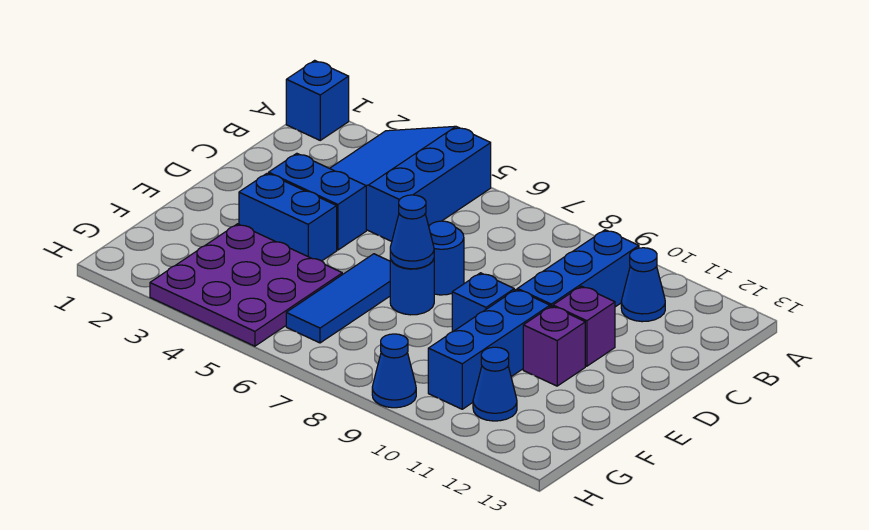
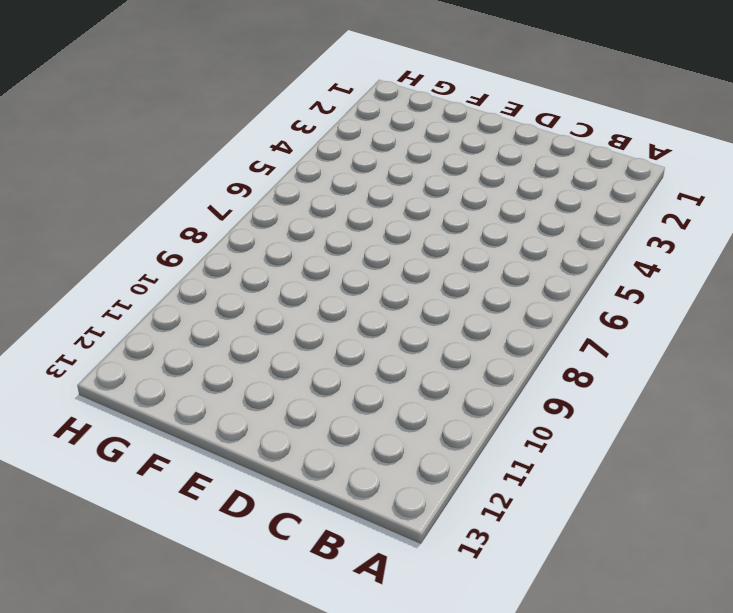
none -> blue 1x1 brick [286,60,349,140]
none -> blue 3x3 slope [330,126,491,241]
none -> blue 1x3 brick [517,230,639,307]

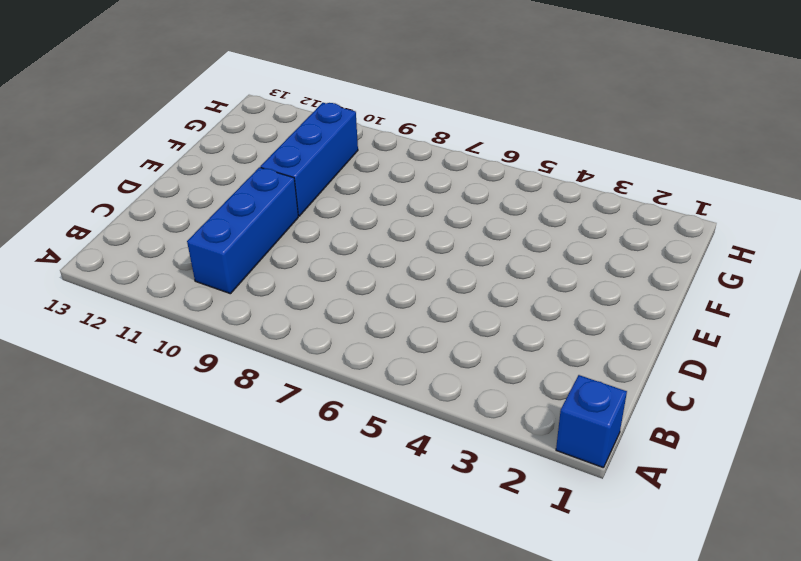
none -> blue 3x3 slope [330,126,491,241]
none -> blue 1x1 cone [621,248,665,322]
none -> blue 1x2 brick [269,153,366,250]

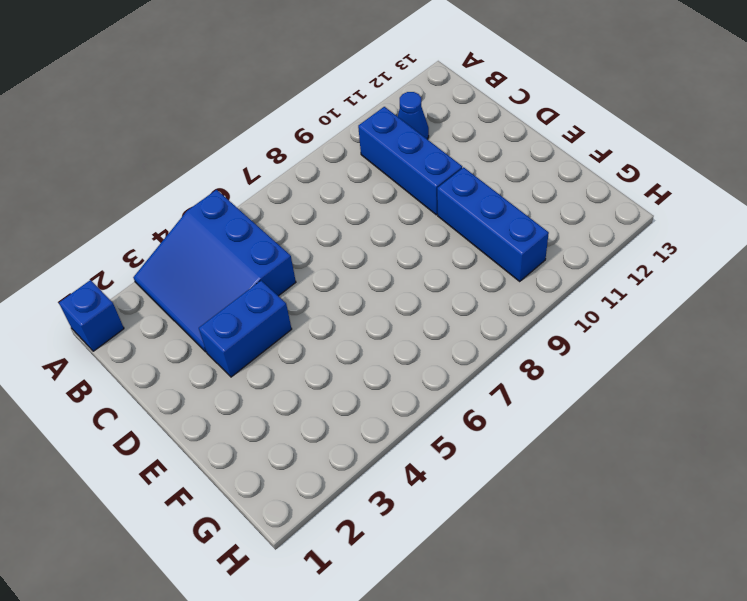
none -> blue 1x1 round brick [429,221,464,295]
none -> purple 1x1 brick [553,286,615,366]
none -> blue 1x2 brick [239,173,337,261]

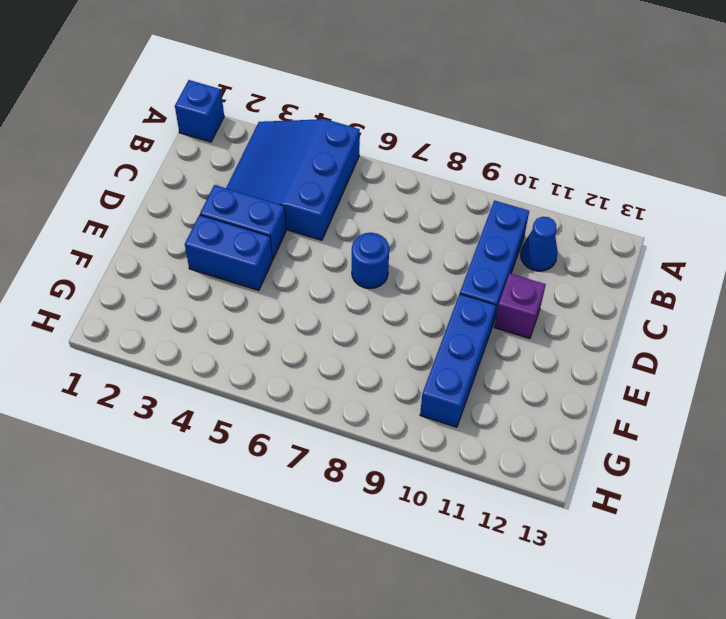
none -> blue 1x3 tile [286,254,390,343]
none -> blue 1x1 round brick [390,258,434,315]
none -> blue 1x1 brick [452,273,514,332]

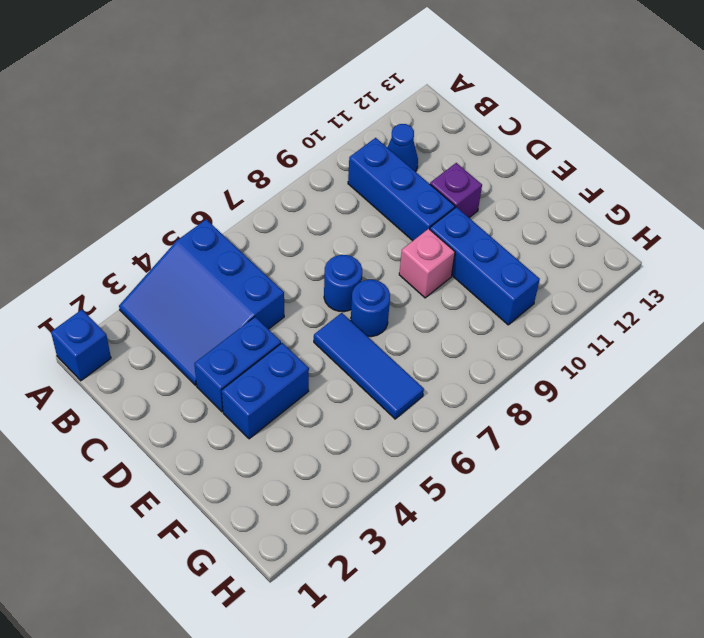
pink 1x1 brick [399,229,455,298] -> blue 1x1 brick [452,273,514,332]
none -> purple 1x1 brick [523,306,585,386]
none -> purple 3x3 plate [150,224,342,346]
none -> blue 1x1 cone [473,347,517,421]

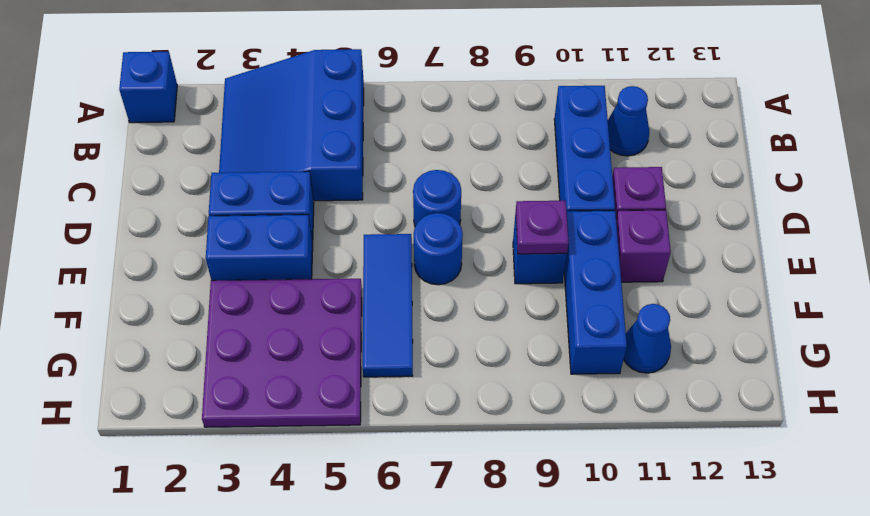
purple 1x1 plate [516,201,569,254] -> none
none -> blue 1x1 cone [372,334,416,408]
none -> blue 1x1 cone [390,195,434,269]

